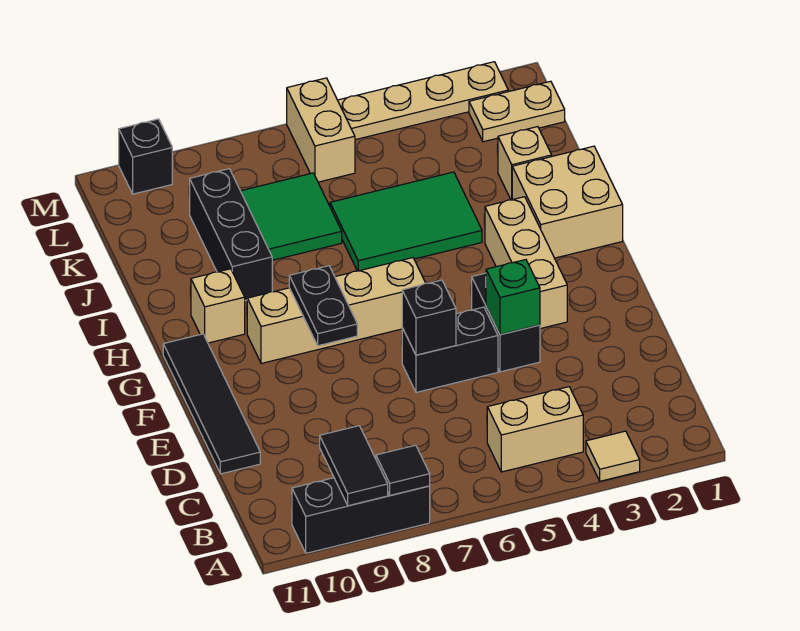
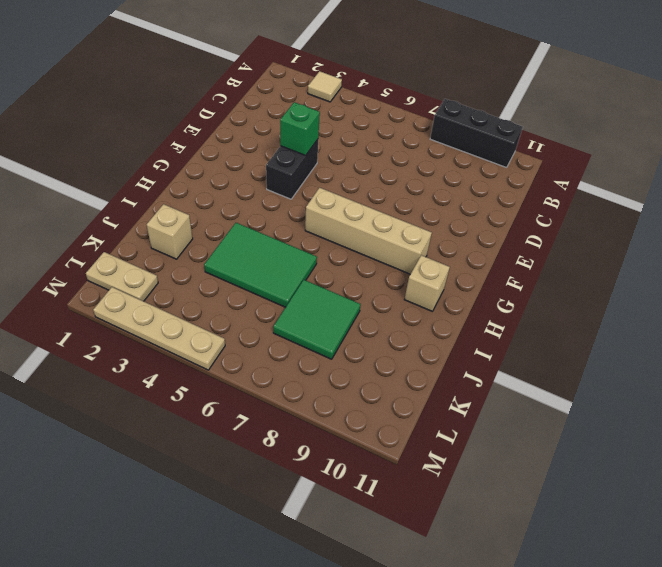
none -> tan 1x2 brick [487,387,583,472]
none -> black 1x4 tile [163,334,260,474]
none -> black 1x2 brick [402,307,498,392]

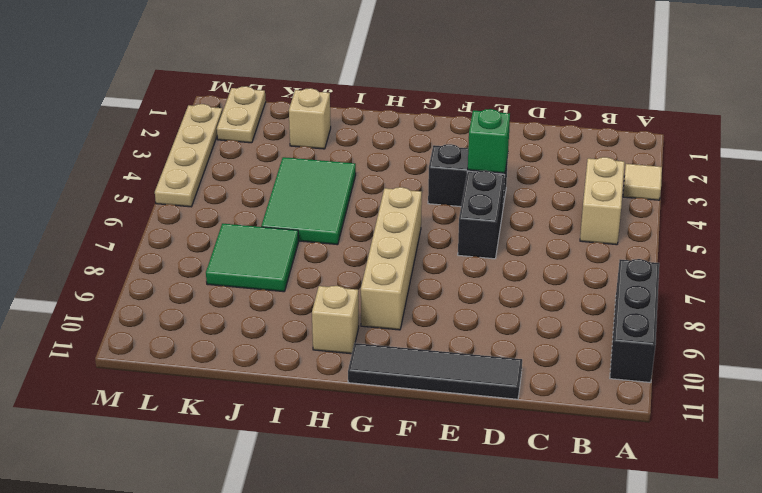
none -> tan 1x3 brick [485,197,567,329]
none -> tan 2x2 brick [512,146,623,258]
none -> black 1x3 brick [190,169,272,300]

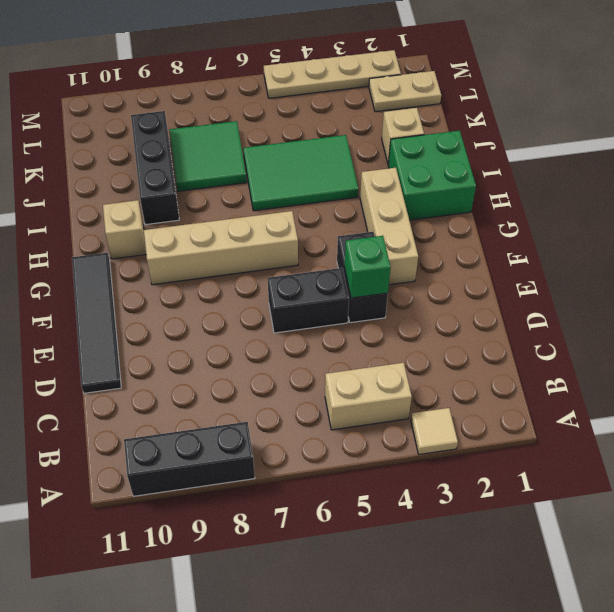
green 2x2 brick [388,131,476,220] -> tan 2x2 brick [512,146,623,258]
none -> tan 1x2 brick [287,78,355,182]
none -> black 1x1 brick [119,119,172,194]
none -> black 1x1 tile [376,445,430,495]

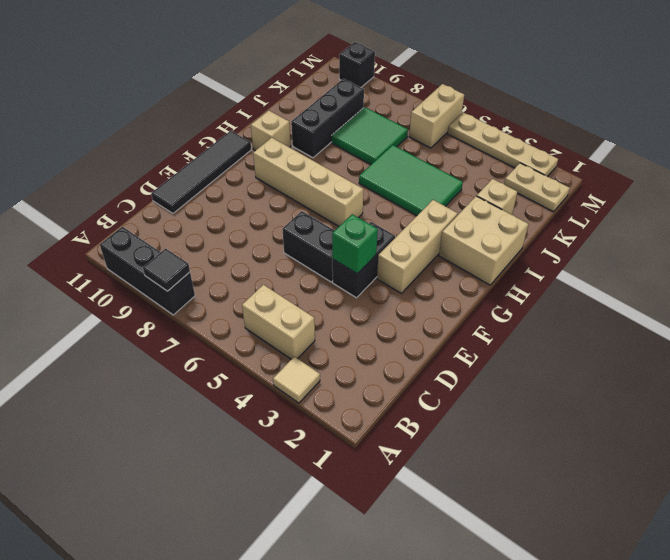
none -> black 1x2 tile [320,426,388,506]
none -> black 1x1 brick [402,280,456,355]
none -> black 1x2 plate [289,266,357,346]

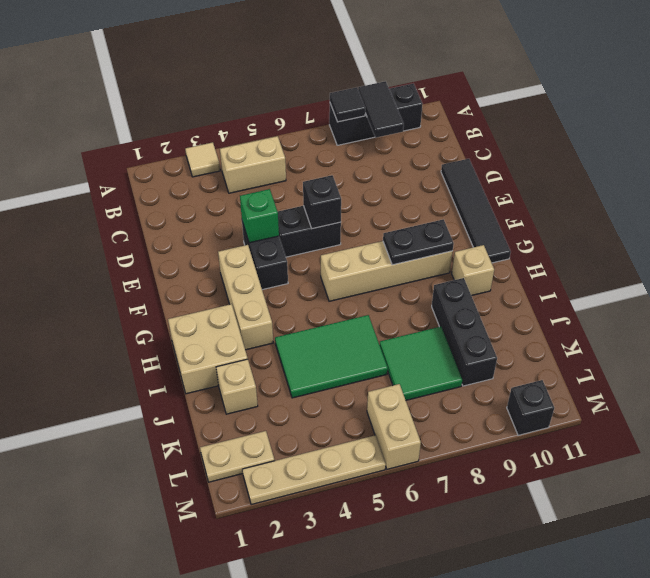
black 1x2 plate [383,219,454,265] -> black 1x2 plate turned to [289,266,357,346]

